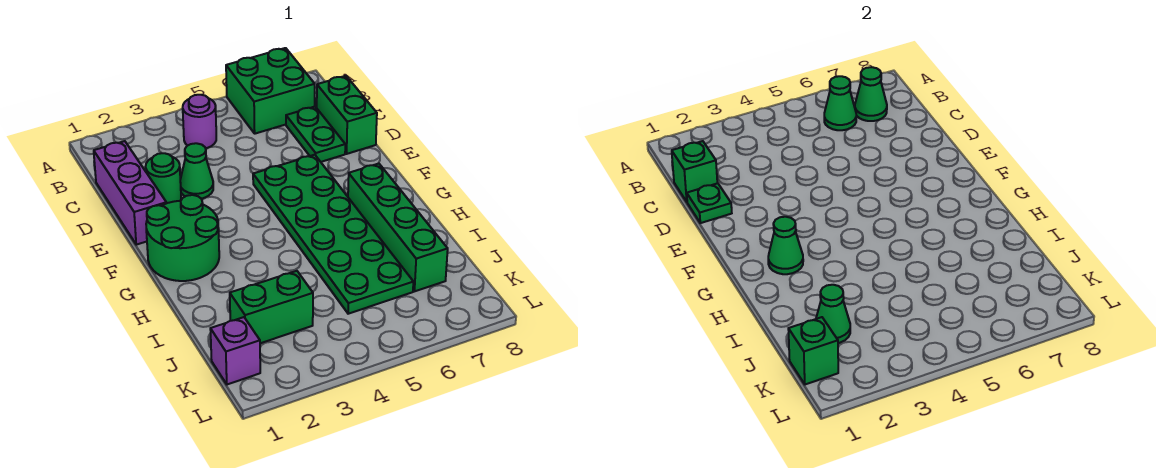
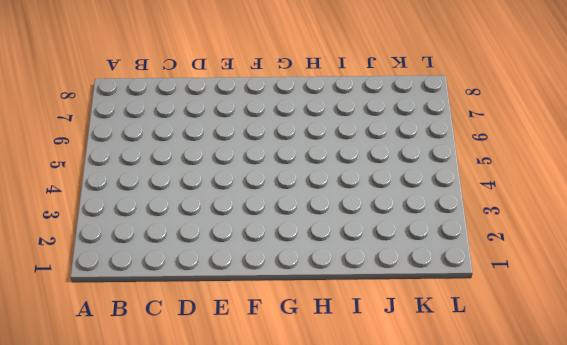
none -> green 2x2 brick [226,48,315,134]
none -> purple 1x1 round brick [183,95,216,148]
none -> purple 1x3 brick [94,141,166,245]

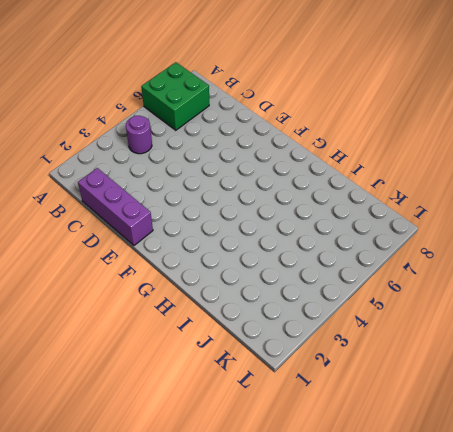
none -> green 1x2 plate [286,107,345,162]
none -> green 1x2 brick [317,76,377,154]
none -> green 1x1 round brick [146,153,181,203]

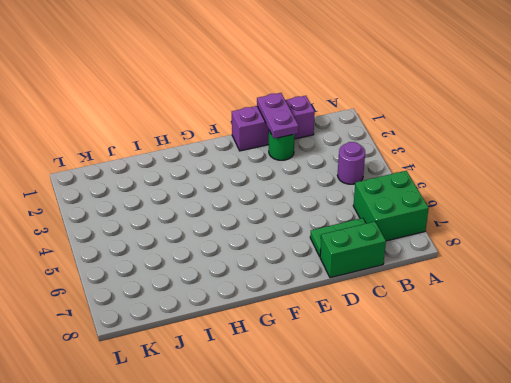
purple 1x2 plate [257,93,299,139] -> green 1x1 plate [687,183,732,223]
none -> green 1x1 cone [180,143,213,199]
none -> green 2x6 plate [253,155,413,314]
none -> green 2x2 round brick [146,195,219,281]

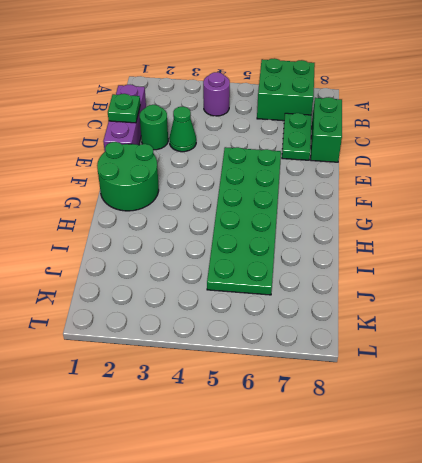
none -> green 1x4 brick [348,163,448,291]
none -> green 1x2 brick [230,271,313,343]
none -> purple 1x1 brick [210,317,260,384]

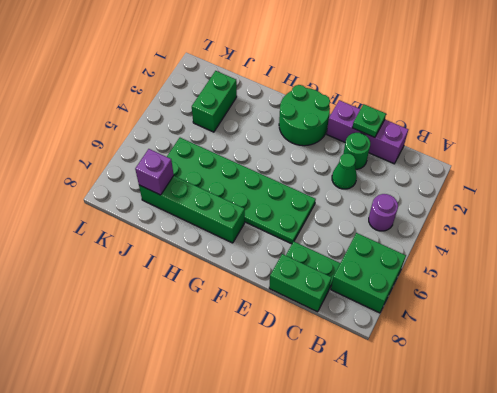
purple 1x1 brick [135,149,174,195] -> purple 1x1 brick moved to [210,317,260,384]
none -> green 1x1 cone [824,76,856,130]
none -> green 1x1 cone [855,67,887,121]
none -> green 1x1 brick [672,141,717,202]

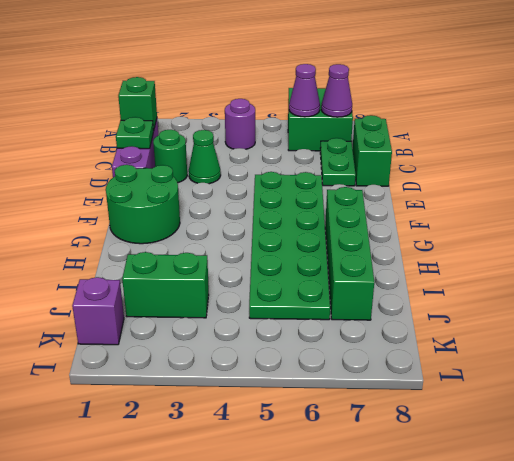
purple 1x1 cone [289,64,320,117] -> green 1x1 cone [824,76,856,130]
purple 1x1 cone [321,64,352,117] -> green 1x1 cone [855,67,887,121]
none -> green 1x1 cone [768,217,803,274]
none -> green 1x1 cone [816,285,850,343]
none -> green 1x1 brick [788,317,838,384]

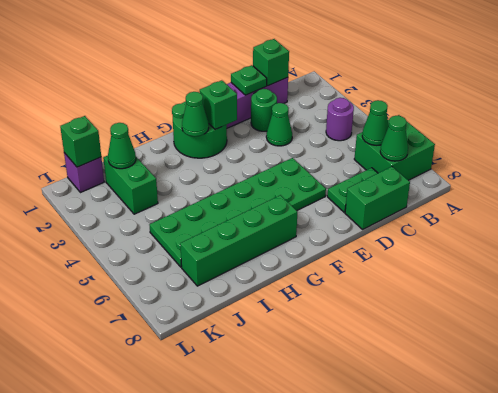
green 1x1 brick [200,80,237,129] -> none

